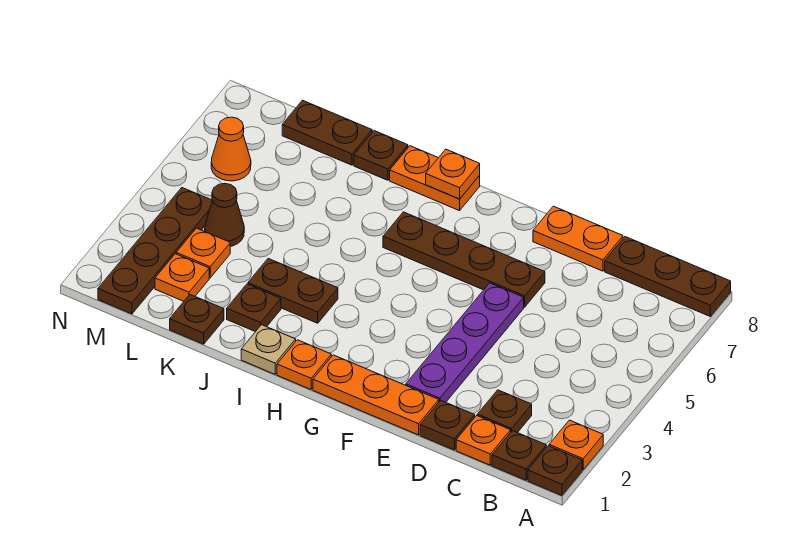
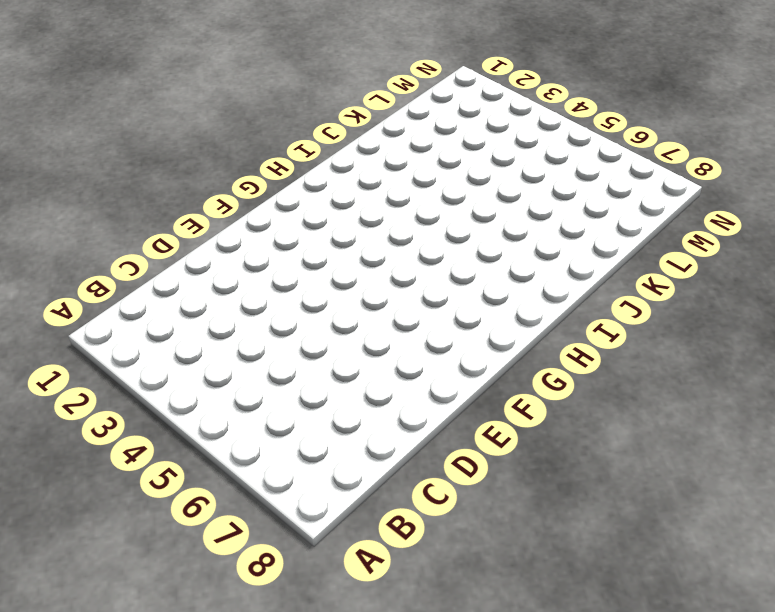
none -> brown 1x1 plate [528,446,582,495]
none -> orange 1x1 plate [549,420,603,470]
none -> brown 1x3 plate [605,237,731,316]

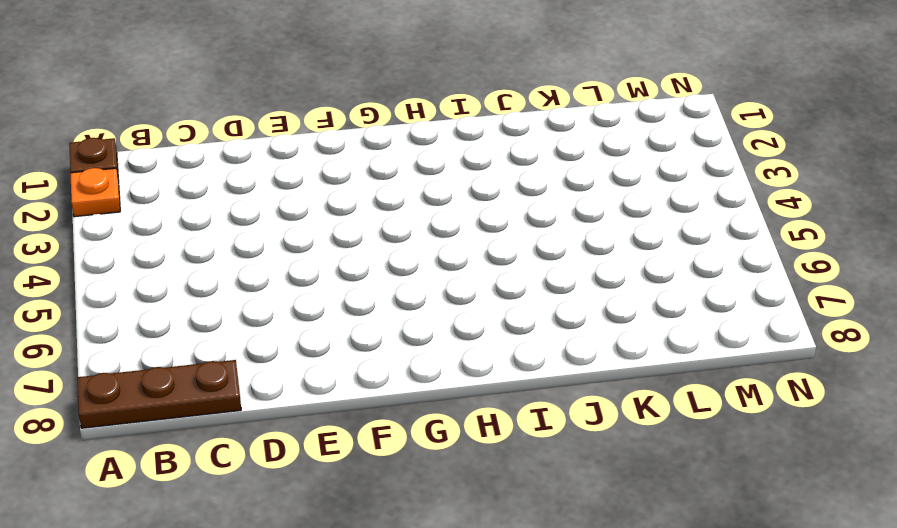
none -> brown 1x1 plate [492,431,546,480]
none -> orange 1x1 plate [456,416,511,465]
none -> brown 1x1 plate [477,390,532,433]

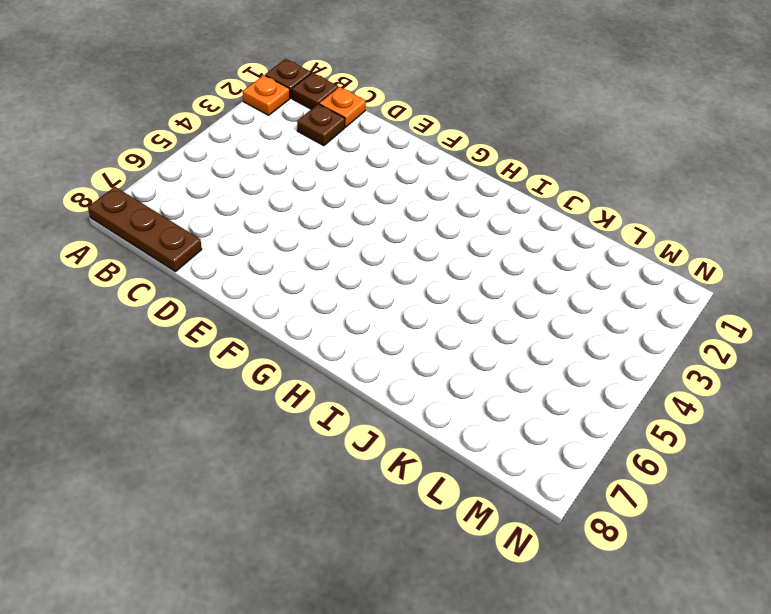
none -> brown 1x1 plate [420,400,475,450]
none -> orange 1x2 plate [533,206,623,271]
none -> orange 1x3 plate [313,355,439,435]

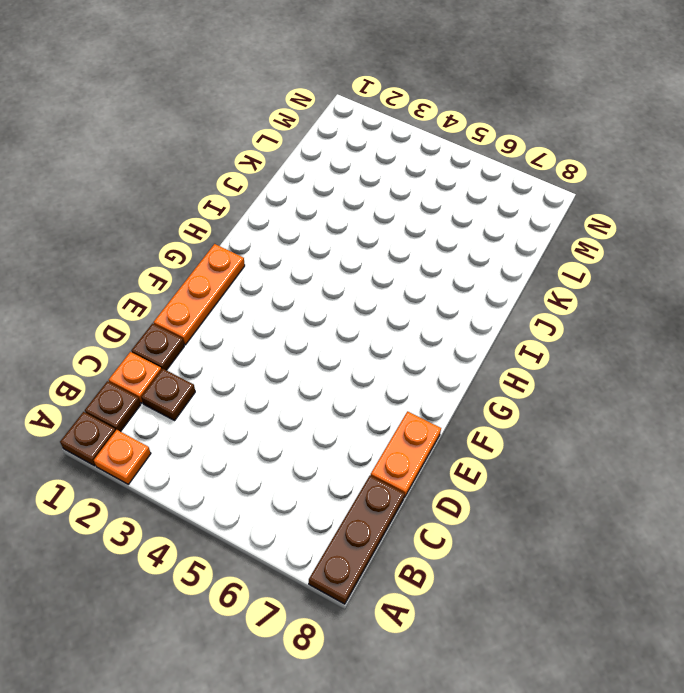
none -> purple 1x4 plate [406,283,524,402]
none -> brown 1x4 plate [383,212,545,307]
none -> orange 1x1 plate [277,340,331,389]

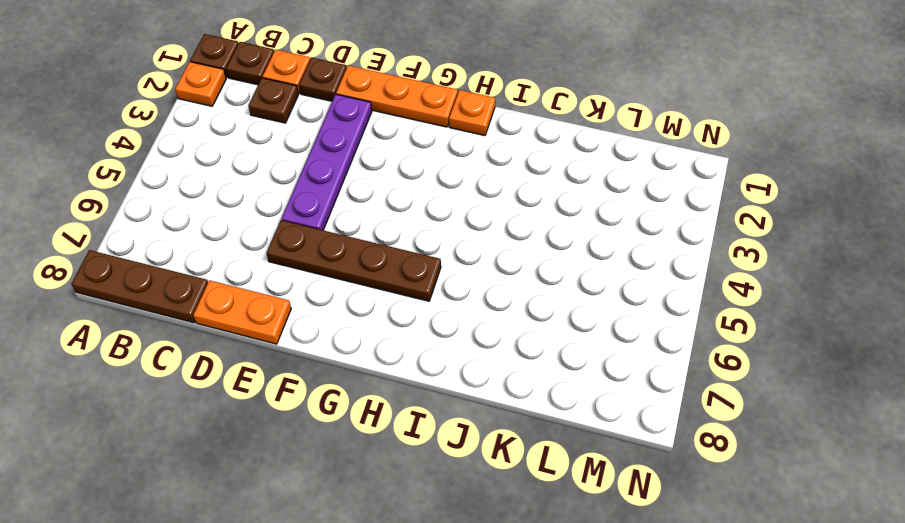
none -> orange 1x2 plate [390,146,480,211]
none -> tan 1x1 plate [241,325,296,374]
none -> brown 1x2 plate [248,259,338,323]

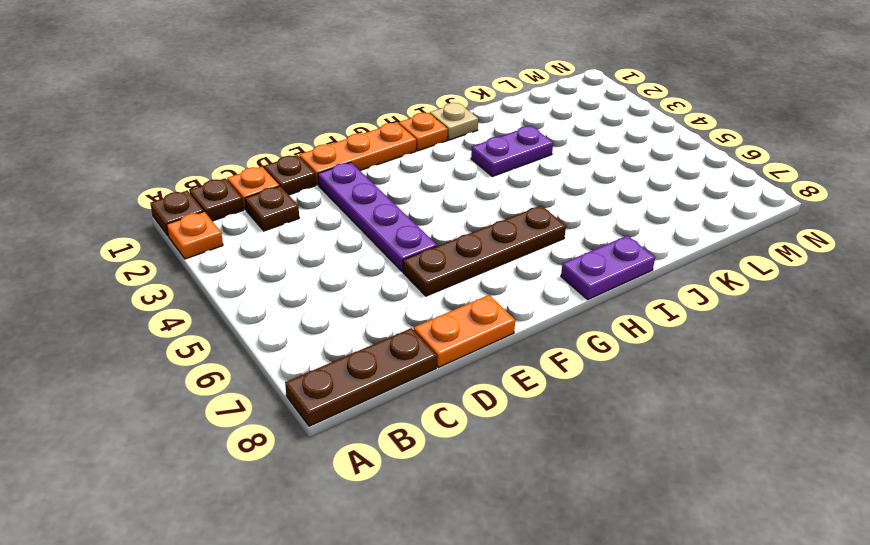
purple 1x2 plate [561,236,655,299] -> orange 1x2 plate [390,146,480,211]
purple 1x2 plate [471,126,553,176] -> brown 1x2 plate [248,259,338,323]
none -> brown 1x1 plate [227,284,281,332]
none -> brown 1x1 plate [354,131,408,180]
none -> brown 1x1 plate [170,295,224,344]

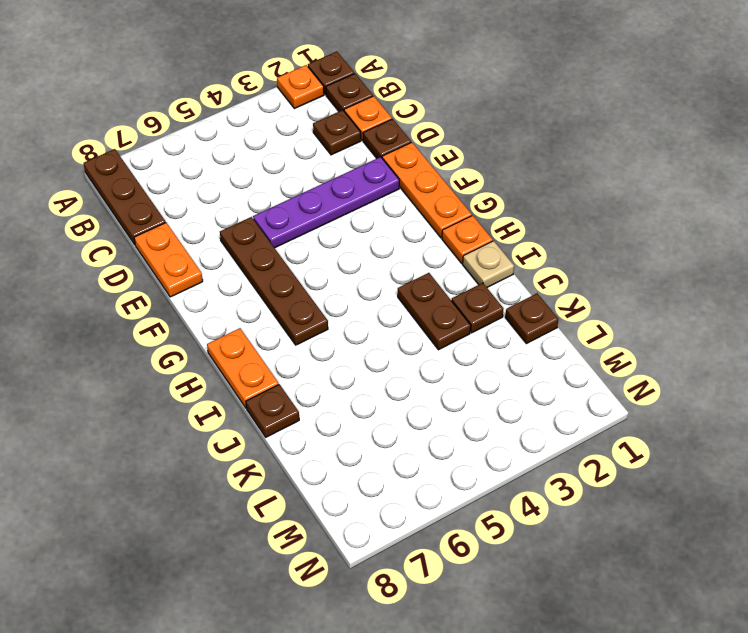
none -> brown 1x2 plate [282,100,372,165]
none -> orange 1x1 plate [155,254,209,301]
none -> orange 1x1 plate [176,228,230,278]

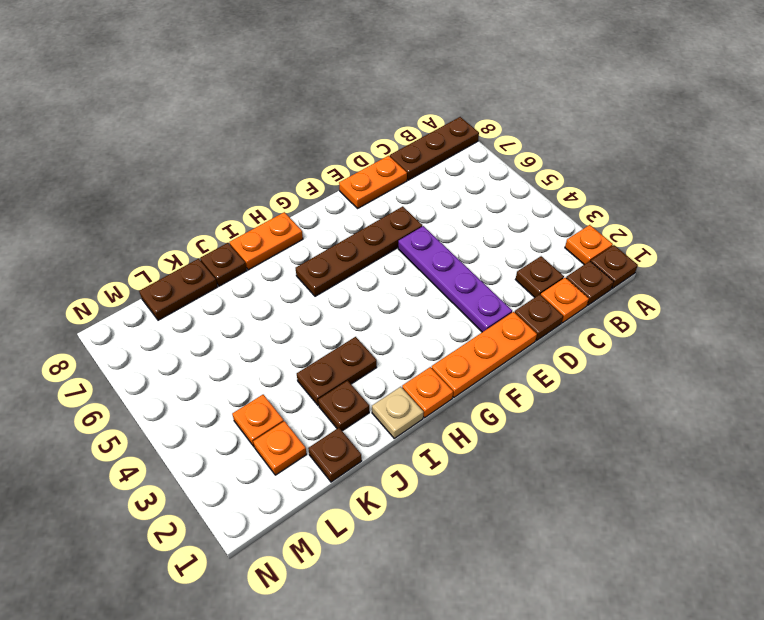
none -> brown 1x1 cone [205,183,244,247]
none -> brown 1x4 plate [98,188,212,314]
none -> orange 1x1 cone [211,117,251,181]

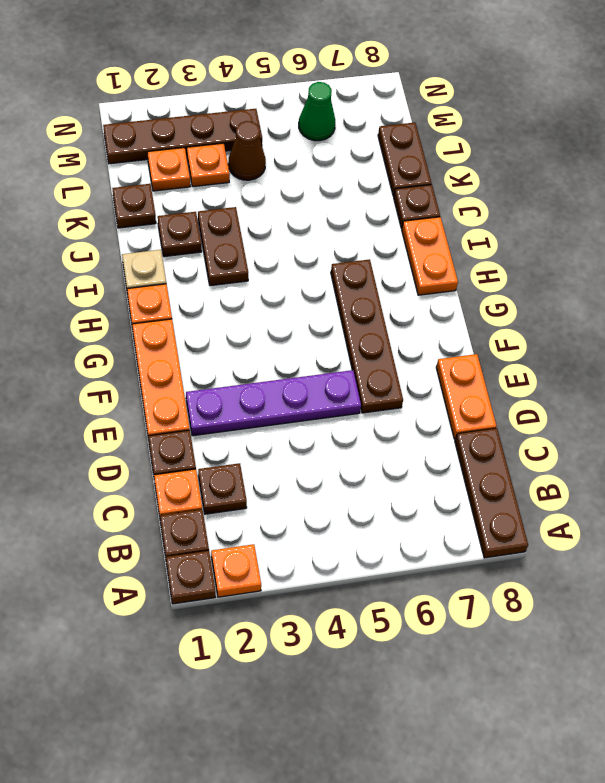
green 1x1 cone [299,82,335,141] -> orange 1x1 cone [211,117,251,181]
none -> orange 1x1 plate [426,149,480,199]

